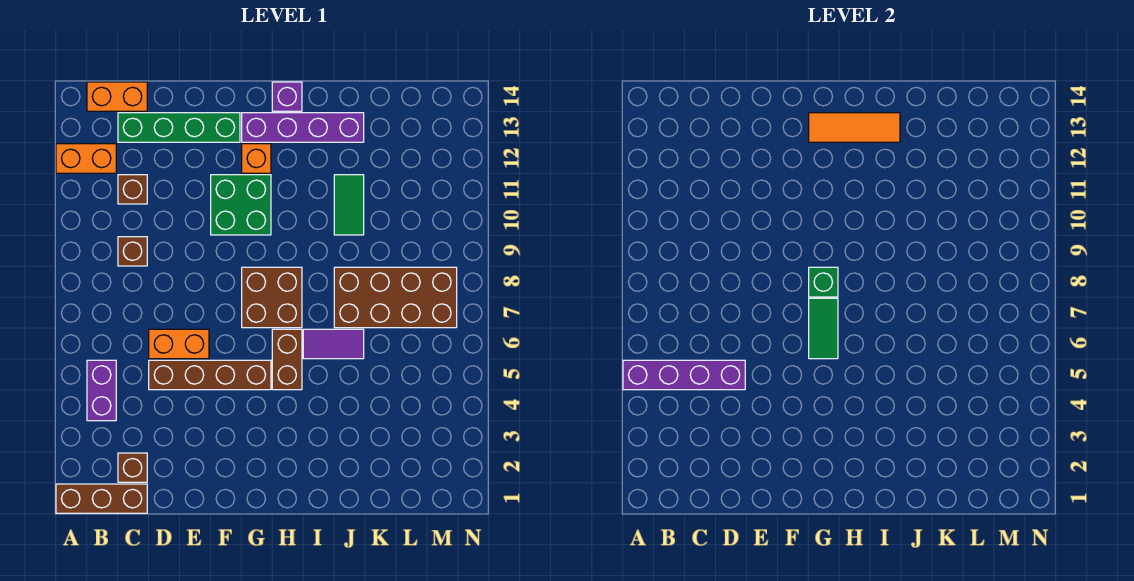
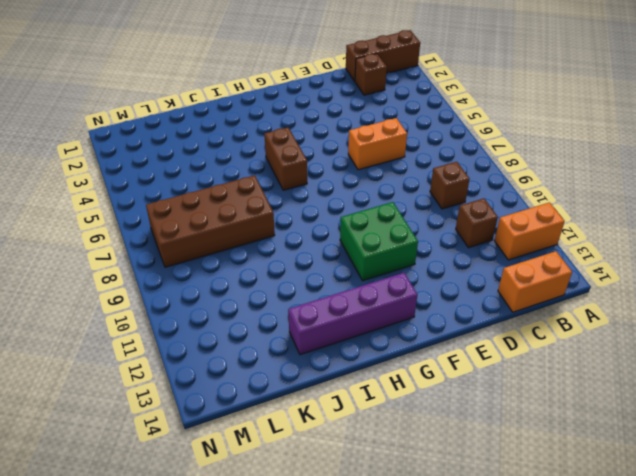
none -> purple 1x2 brick [87,360,116,421]
none -> green 1x4 brick [118,113,240,142]
none -> brown 1x4 brick [149,360,271,390]

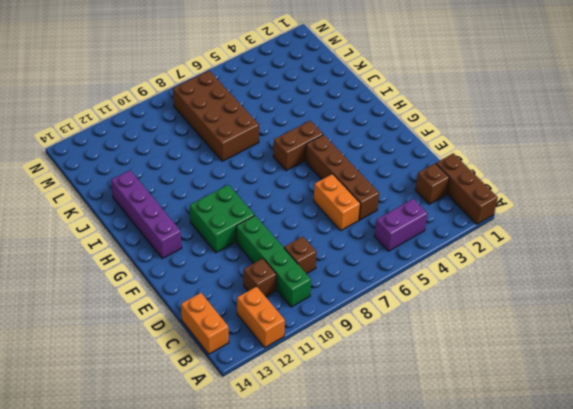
green 1x4 brick [236,216,311,307] -> green 1x4 brick moved to [118,113,240,142]
none -> brown 2x2 brick [242,267,302,328]
none -> orange 1x1 brick [242,144,271,173]
none -> purple 1x1 brick [272,82,302,111]

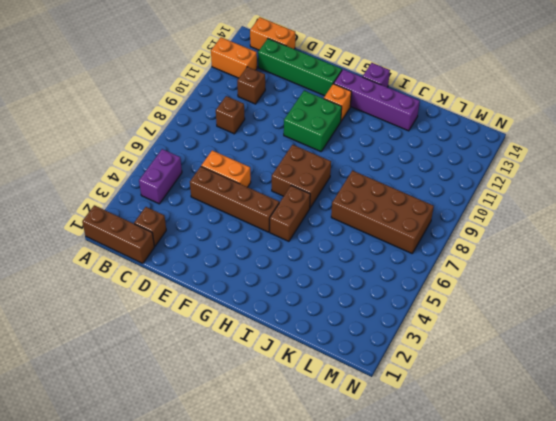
none -> purple 1x2 tile [303,329,364,359]
none -> green 1x2 tile [334,175,364,235]
none -> purple 1x4 brick [623,360,745,390]

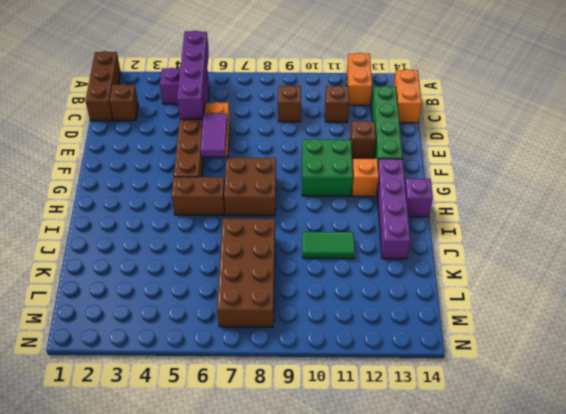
purple 1x2 tile [200,113,228,157] -> purple 1x2 tile moved to [303,329,364,359]
brown 1x1 brick [350,121,376,158] -> none
none -> green 1x2 tile [809,298,838,359]
none -> green 1x1 brick [809,267,838,297]
none -> orange 1x3 tile [809,113,900,142]

